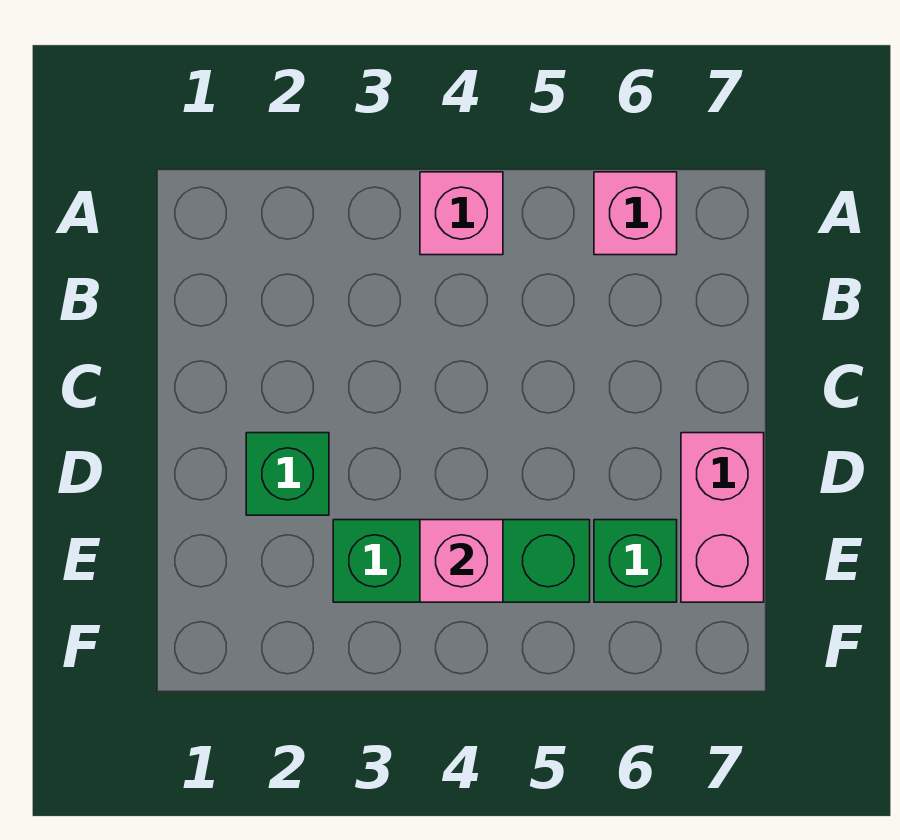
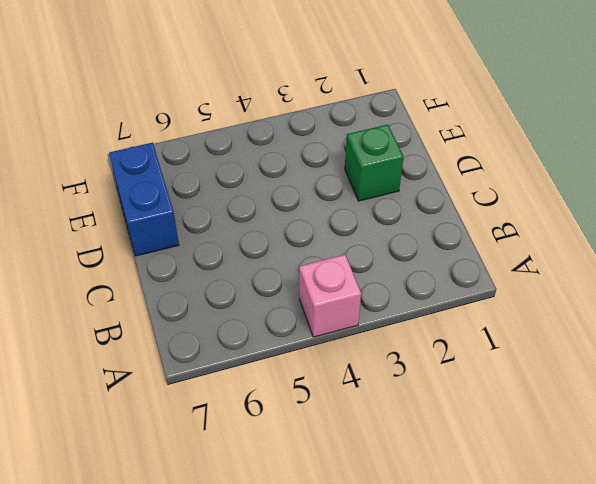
blue 1x2 brick [109,143,179,256] -> pink 1x2 brick [681,433,764,602]
none -> pink 1x1 brick [594,172,677,255]
none -> green 1x3 brick [333,520,590,602]

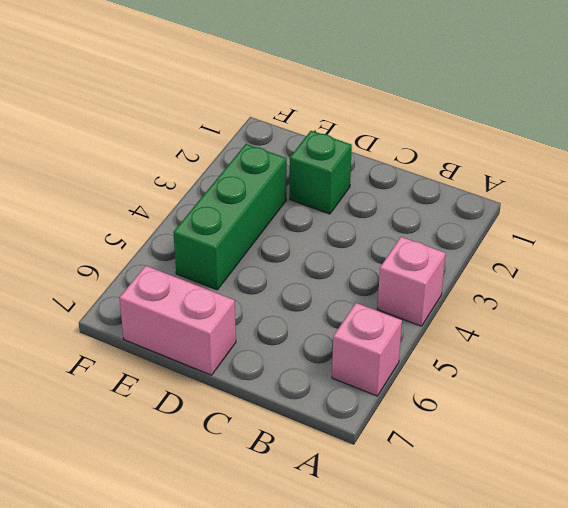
none -> green 1x1 brick [594,520,677,602]
none -> pink 1x1 brick [420,520,503,602]

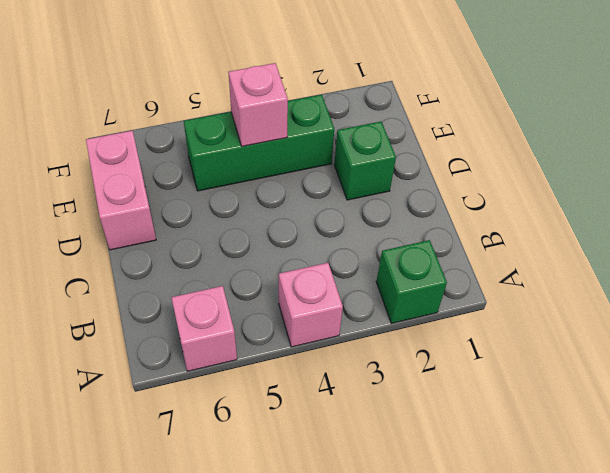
green 1x1 brick [376,240,447,323] -> green 1x1 brick moved to [594,520,677,602]

